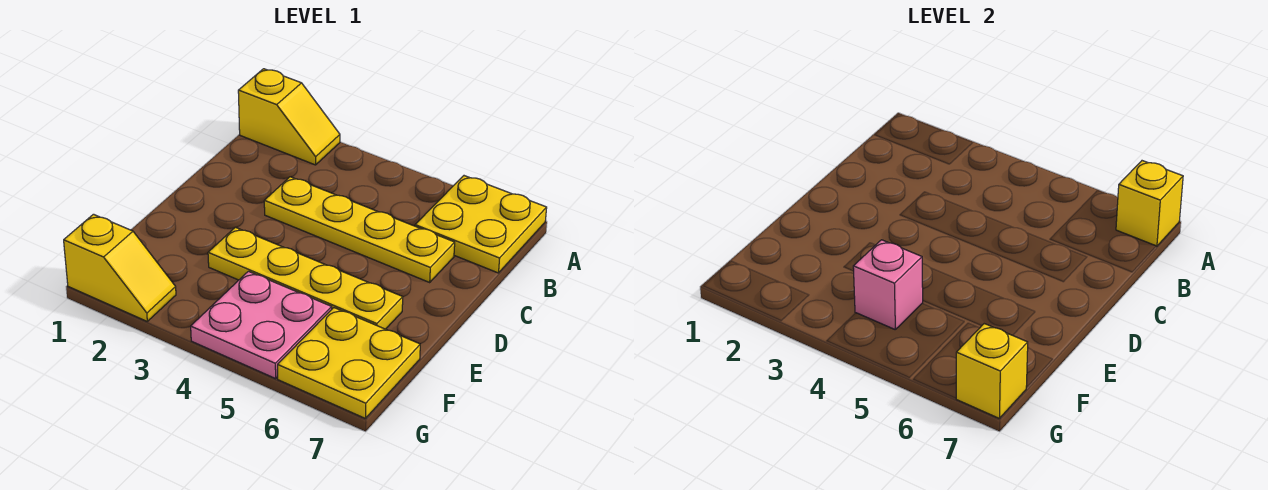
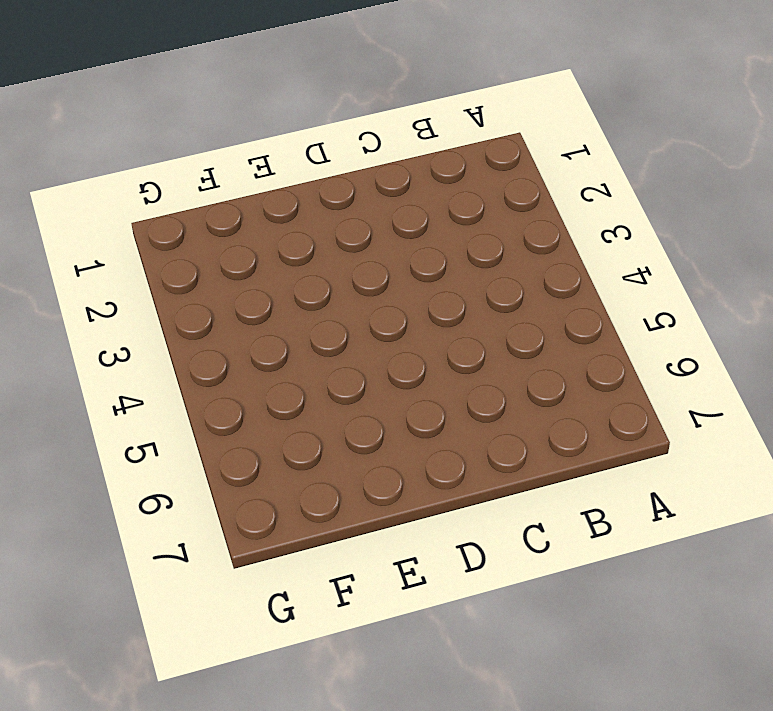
none -> yellow 1x2 slope [238,69,340,165]
none -> yellow 2x2 plate [415,176,547,273]

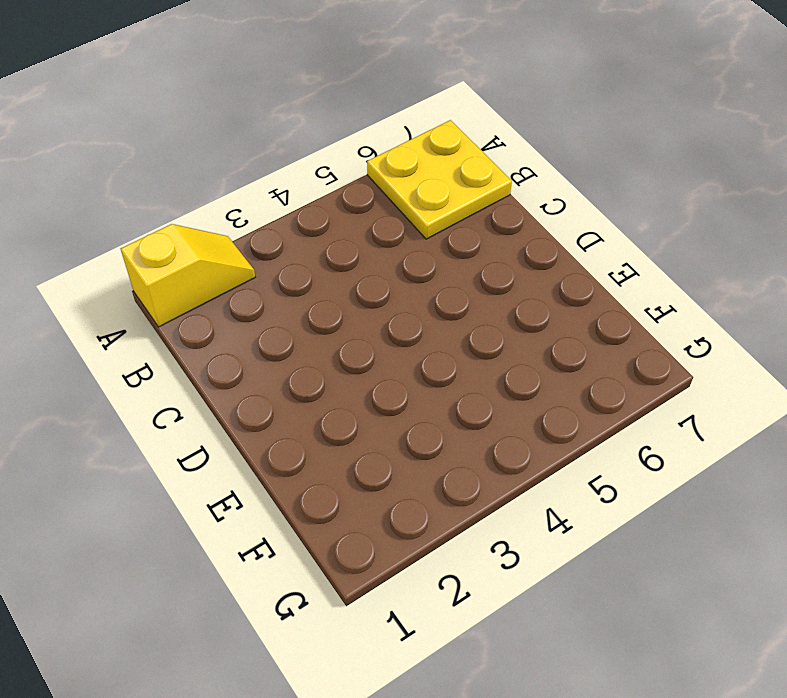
none -> yellow 1x4 plate [264,177,455,282]
none -> yellow 1x4 plate [208,227,403,329]

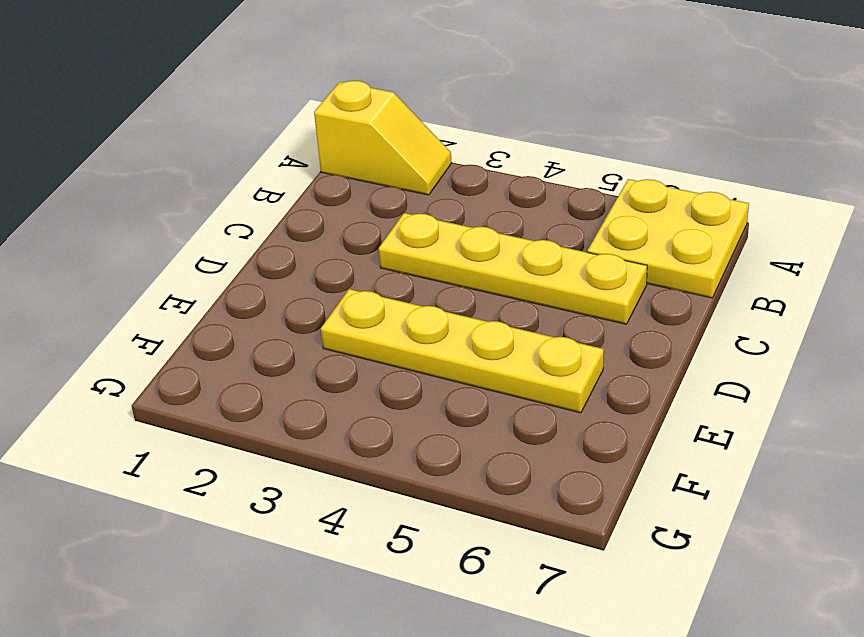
none -> pink 2x2 plate [191,271,332,379]
none -> yellow 2x2 plate [278,308,420,418]

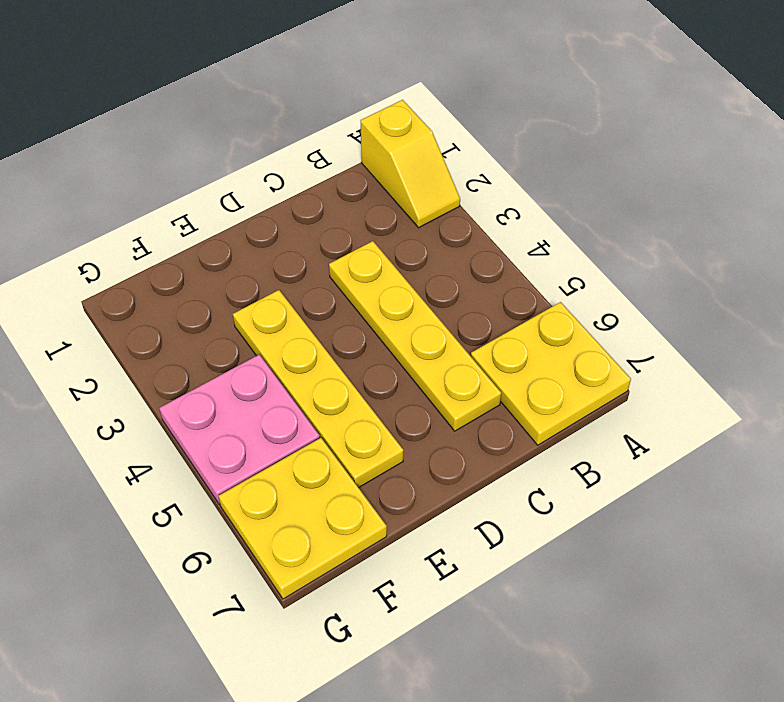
none -> yellow 1x2 slope [64,214,176,321]
none -> yellow 1x1 brick [1116,161,1183,246]

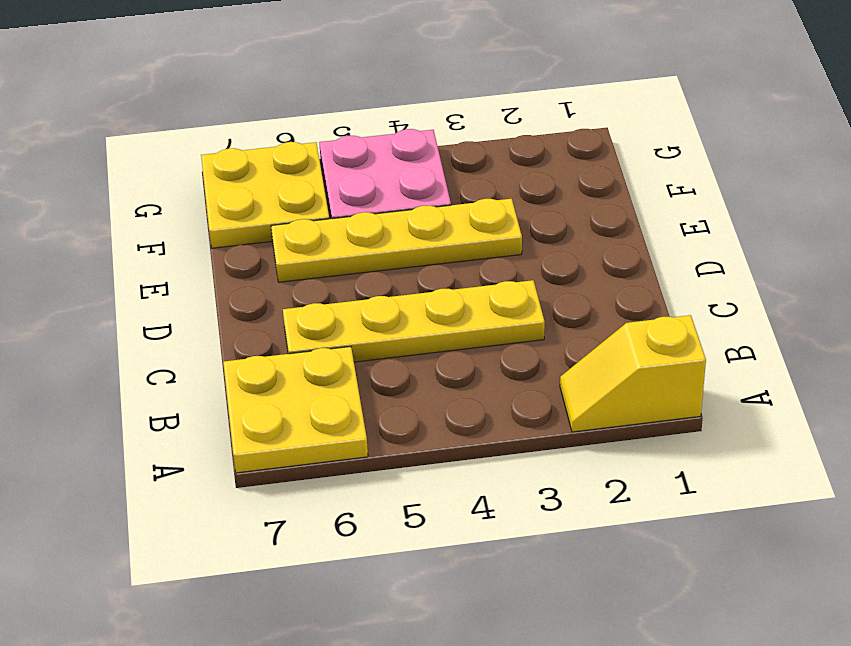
none -> yellow 1x2 slope [64,214,176,321]
none -> yellow 1x1 brick [1116,161,1183,246]

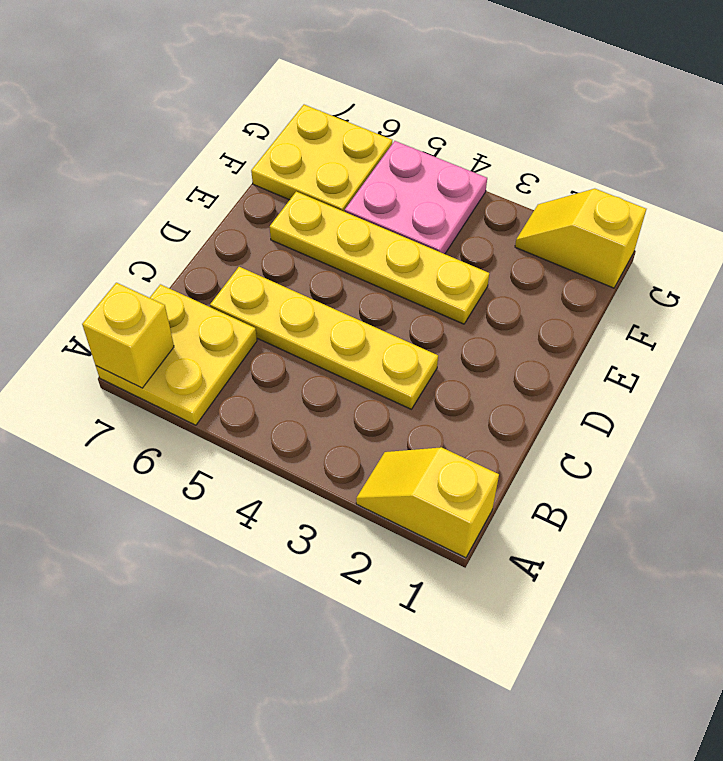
none -> pink 1x1 brick [853,240,923,329]
none -> yellow 1x1 brick [956,324,1028,418]

